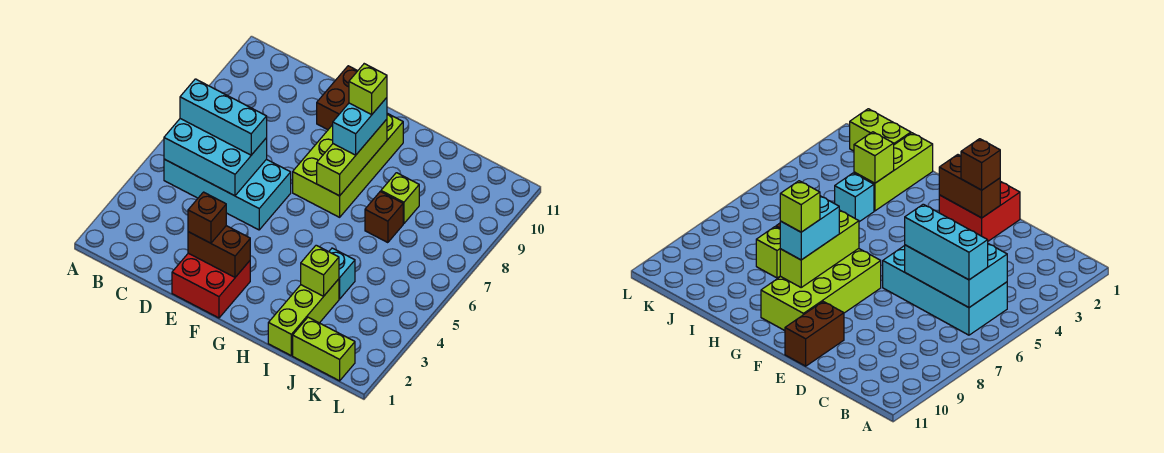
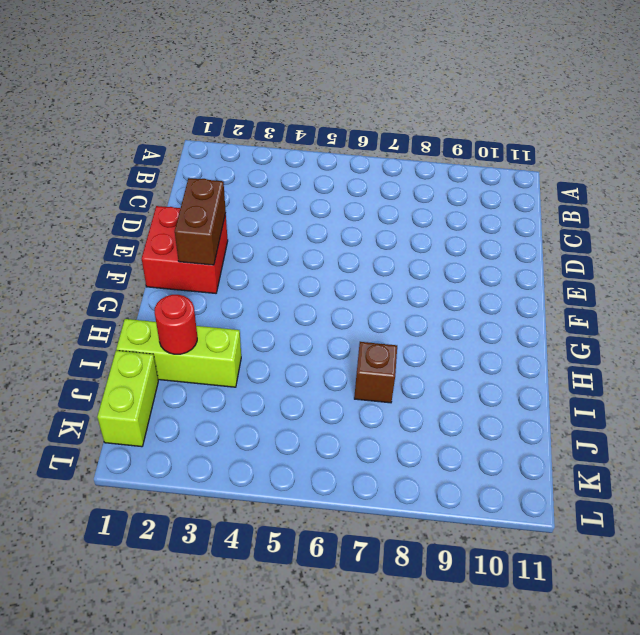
red 1x1 round brick [155,295,197,354] -> none
none -> cyan 2x4 brick [164,159,291,230]
none -> brown 1x2 brick [317,66,357,130]
none -> lime 2x4 brick [293,113,403,217]

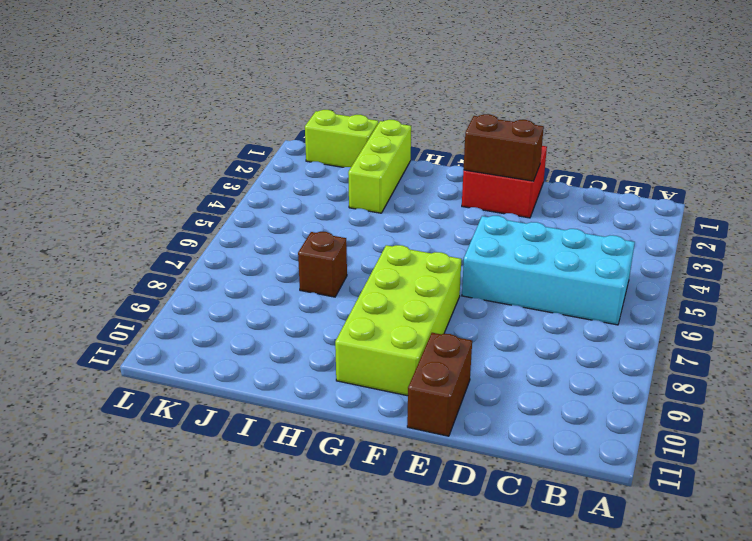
none -> cyan 1x1 brick [329,248,355,299]
none -> lime 1x1 brick [381,173,419,224]
none -> cyan 2x3 brick [164,119,267,196]

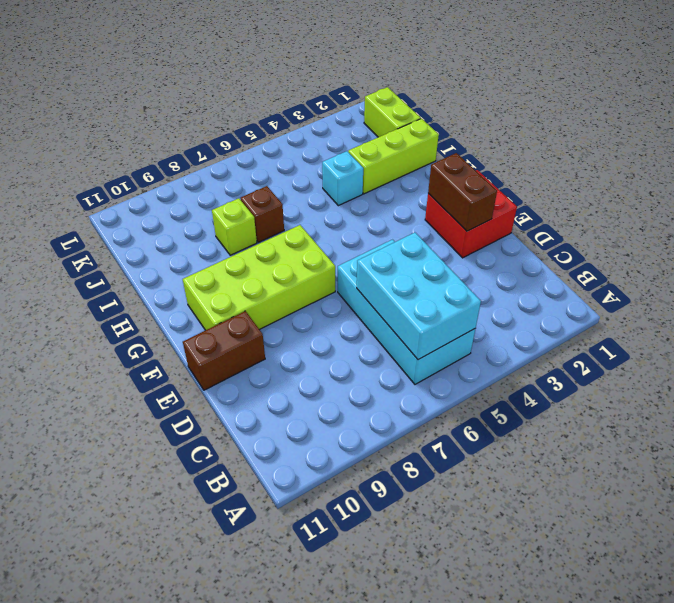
none -> lime 1x3 brick [317,119,387,196]
none -> lime 1x1 brick [301,245,339,296]
none -> cyan 1x3 brick [180,79,267,155]

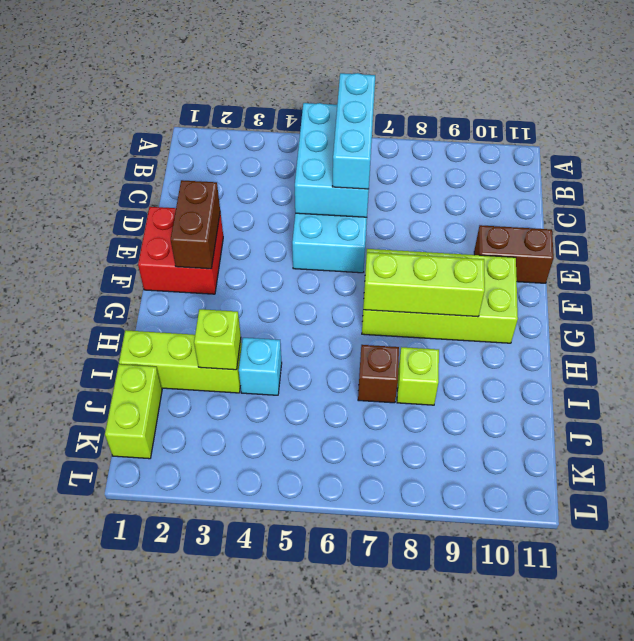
none -> brown 1x1 brick [188,192,226,243]
none -> cyan 1x2 brick [333,98,387,155]
none -> lime 1x1 brick [349,64,387,114]

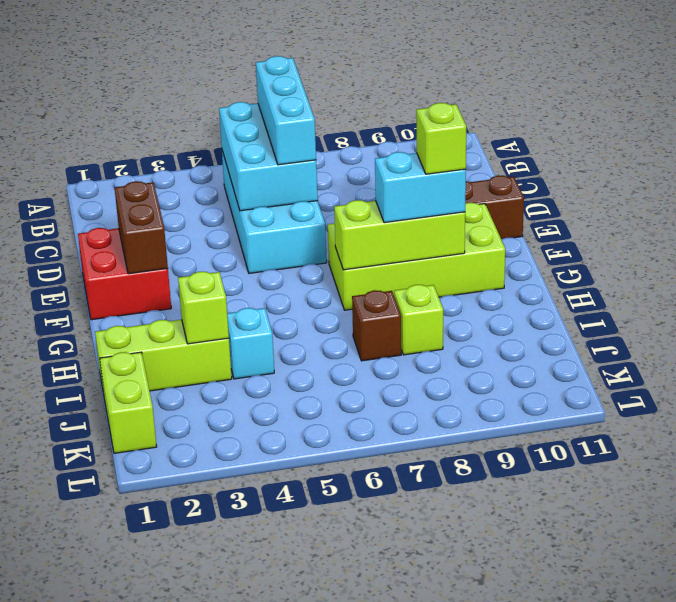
none -> brown 1x1 brick [188,192,226,243]

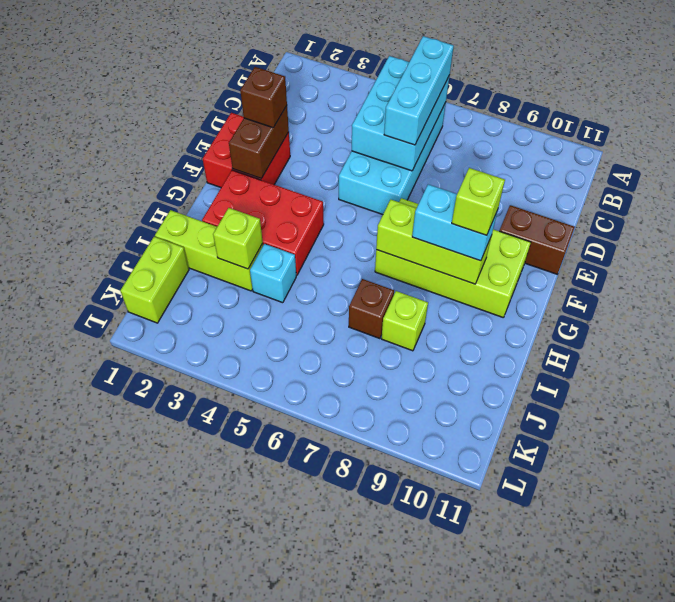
red 2x3 brick [202,170,324,275] -> none

